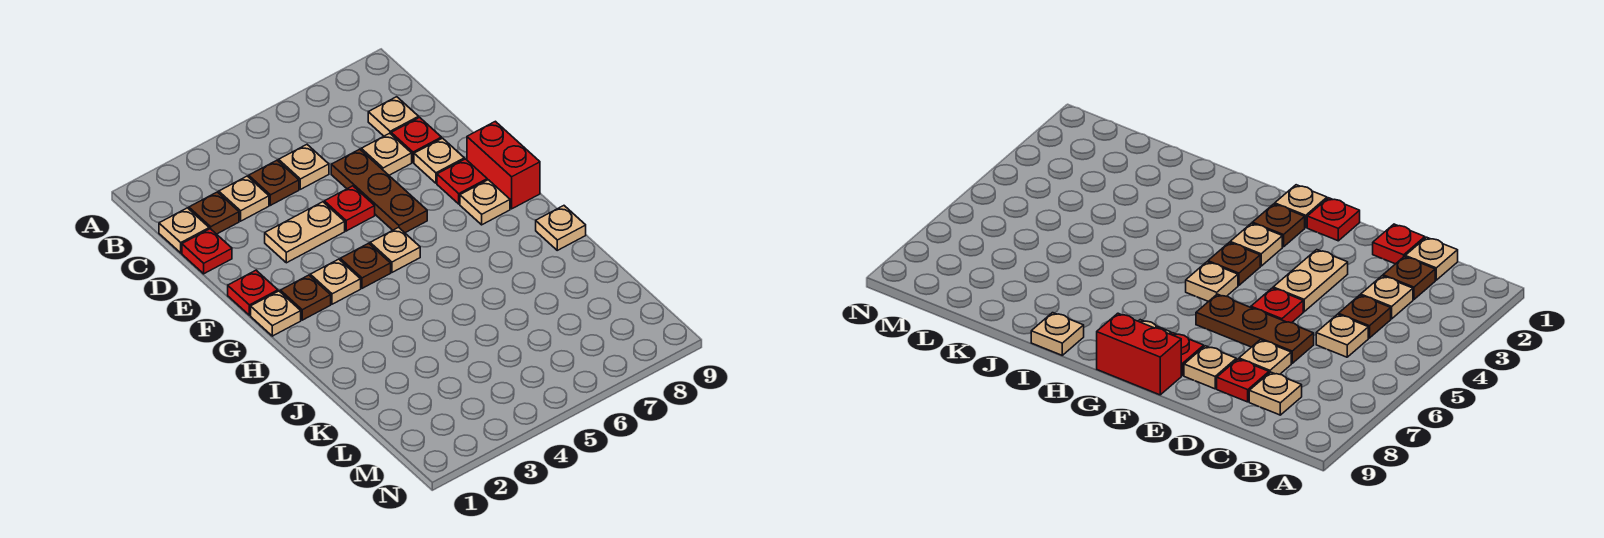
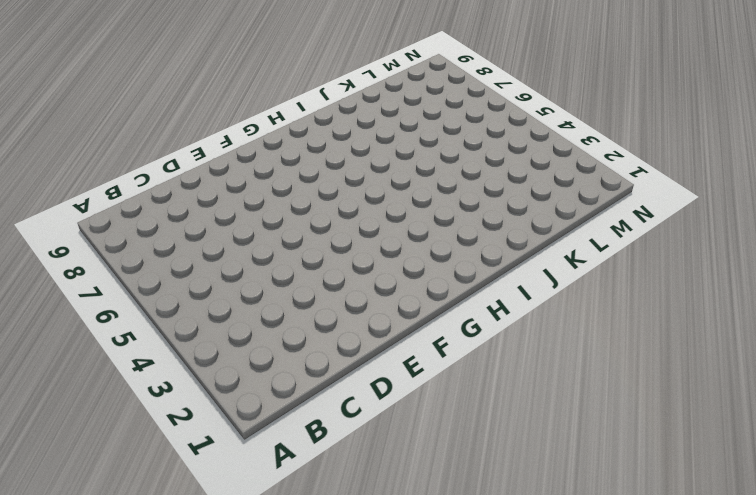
none -> tan 1x1 plate [159,208,209,253]
none -> brown 1x1 plate [189,192,239,234]
none -> tan 1x1 plate [219,176,269,221]

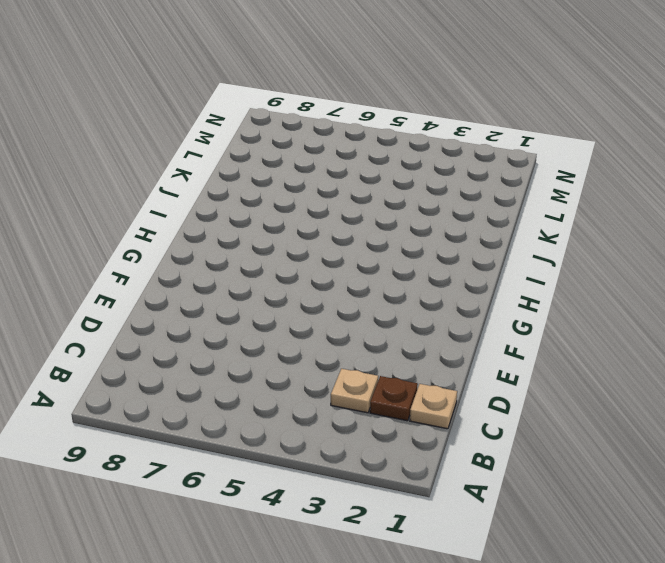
none -> brown 1x1 plate [249,160,299,205]
none -> tan 1x1 plate [279,145,329,189]
none -> tan 1x1 plate [368,97,419,136]

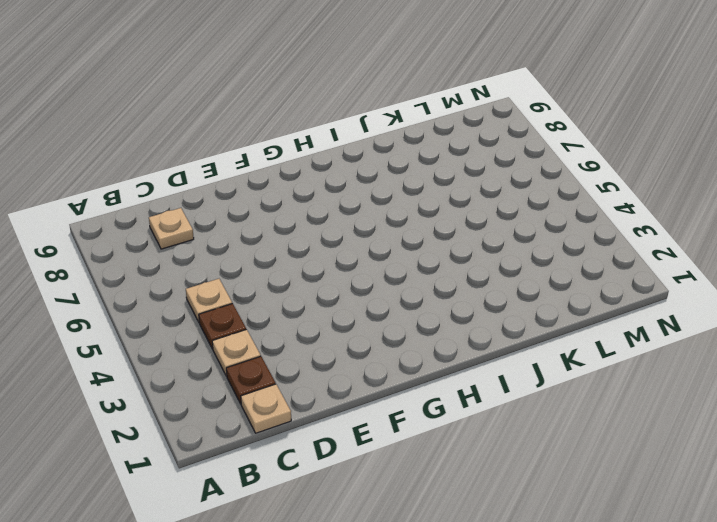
none -> red 1x1 plate [182,229,232,274]
none -> brown 1x3 plate [331,149,427,233]
none -> tan 1x1 plate [361,133,412,175]

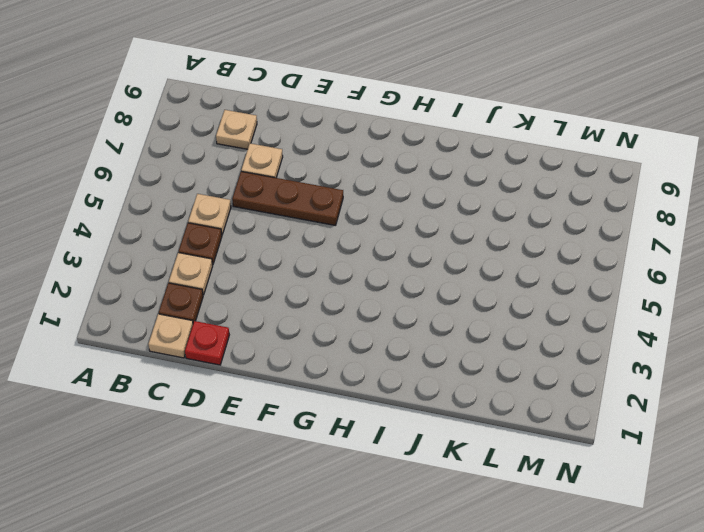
none -> red 1x1 plate [391,117,441,162]
none -> tan 1x2 plate [265,202,345,263]
none -> red 1x1 plate [324,186,375,231]

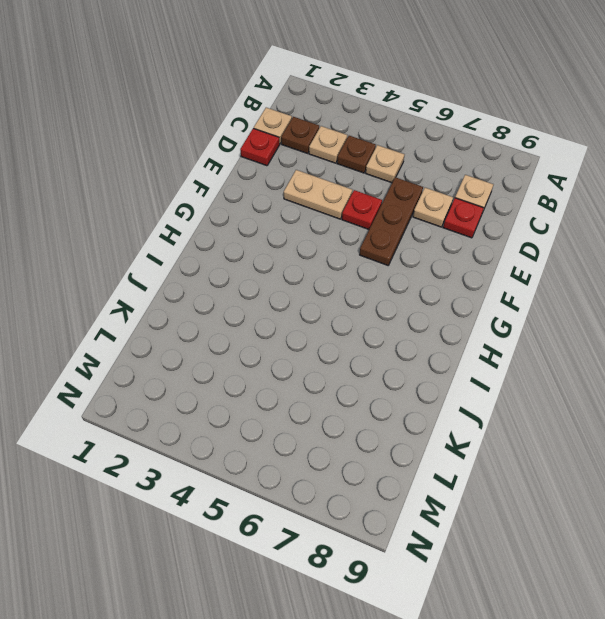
none -> tan 1x1 plate [414,138,464,183]
none -> red 1x1 plate [228,270,278,315]
none -> red 1x1 plate [437,159,487,204]

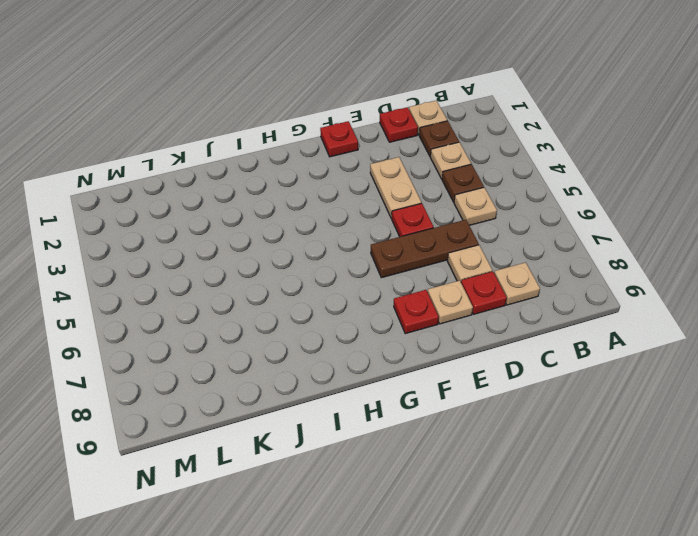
none -> red 1x2 brick [467,121,540,209]
none -> tan 1x1 plate [251,291,301,336]
none -> brown 1x1 plate [280,275,331,320]

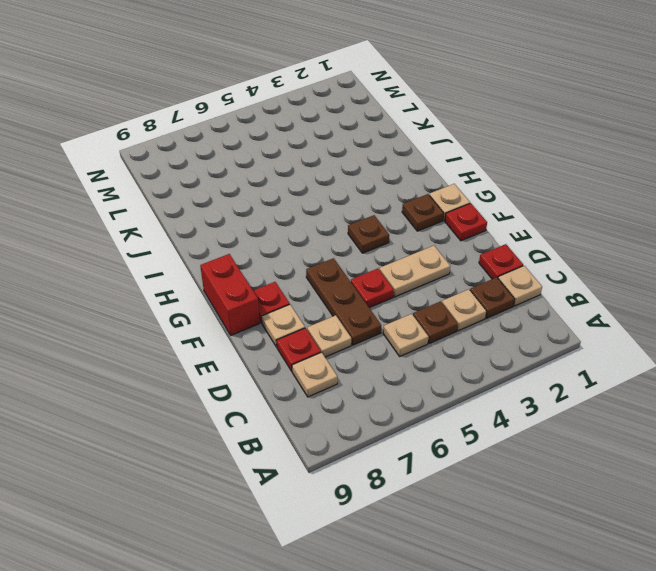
none -> tan 1x1 plate [310,259,361,304]
none -> tan 1x1 plate [370,227,420,272]
none -> tan 1x1 plate [460,180,510,225]

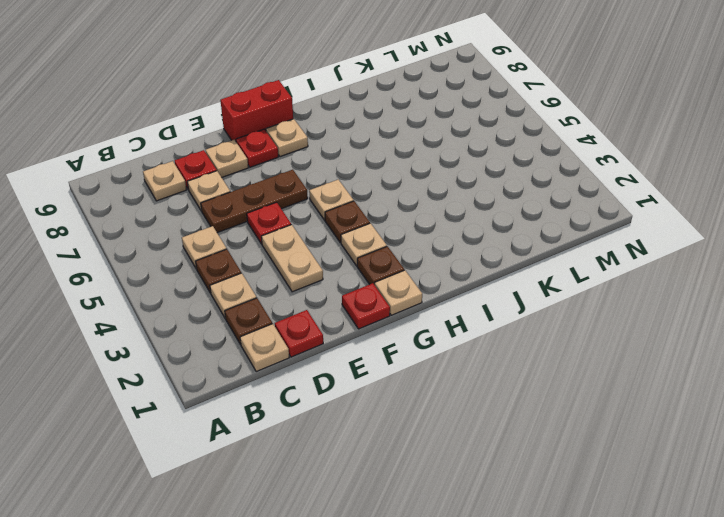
none -> tan 1x1 plate [536,206,586,250]

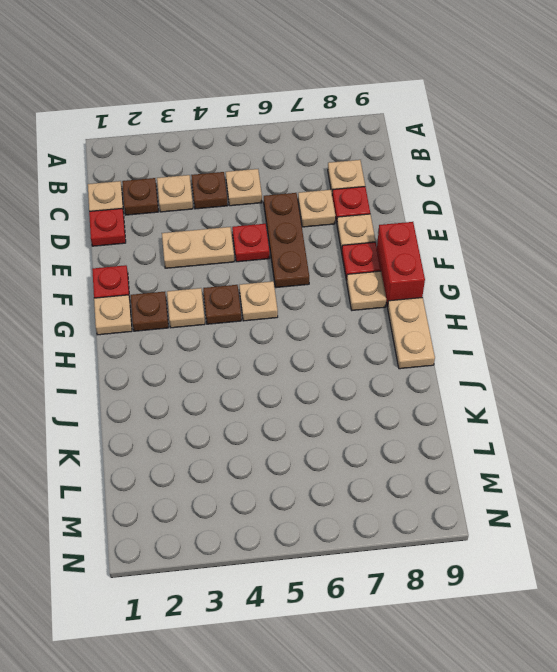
tan 1x2 plate [388,297,435,369] -> tan 1x1 plate [536,206,586,250]

